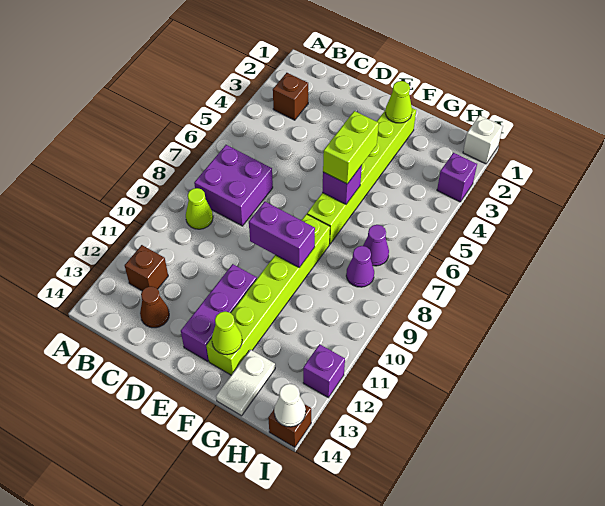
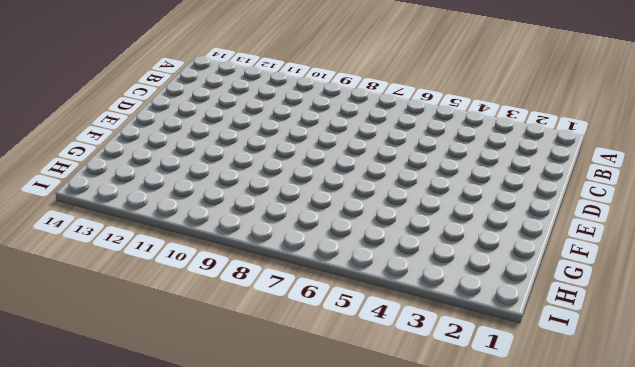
none -> brown 1x1 brick [273,73,308,120]
none -> purple 2x2 brick [194,145,273,226]
none -> lime 1x1 cone [186,188,213,229]

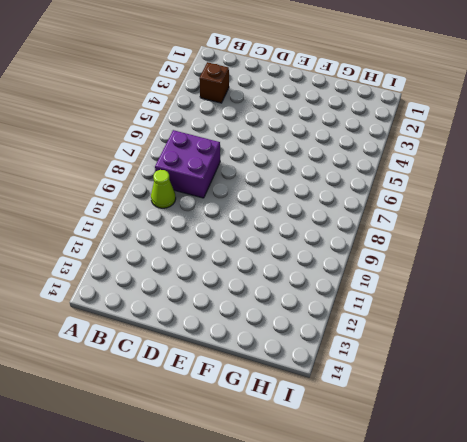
none -> brown 1x1 brick [125,245,168,291]
none -> brown 1x1 cone [140,286,169,328]
none -> purple 1x3 brick [181,264,257,361]

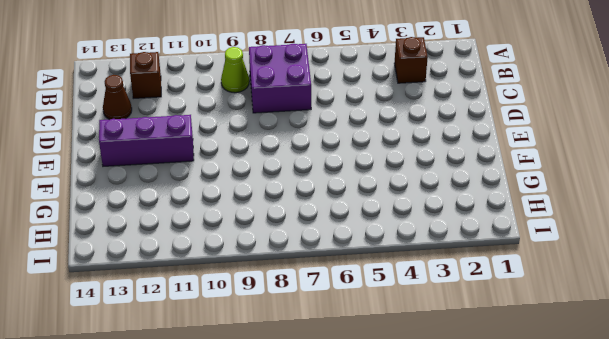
none -> lime 1x6 brick [307,108,416,244]
none -> lime 1x6 brick [206,214,330,375]
none -> white 1x2 plate [216,350,275,416]

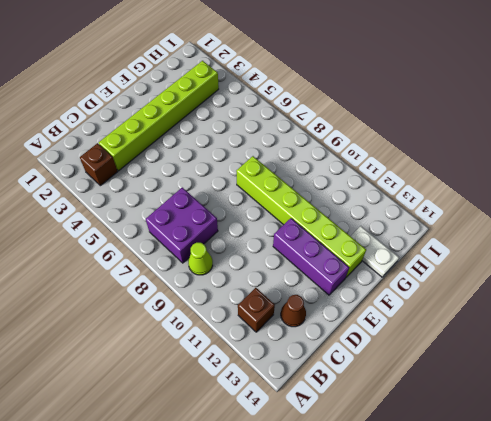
lime 1x6 brick [99,61,219,171] -> lime 1x6 brick turned to [307,108,416,244]
none -> purple 1x1 cone [363,225,389,266]
none -> purple 1x1 cone [346,246,374,287]
none -> white 1x1 brick [463,115,503,164]

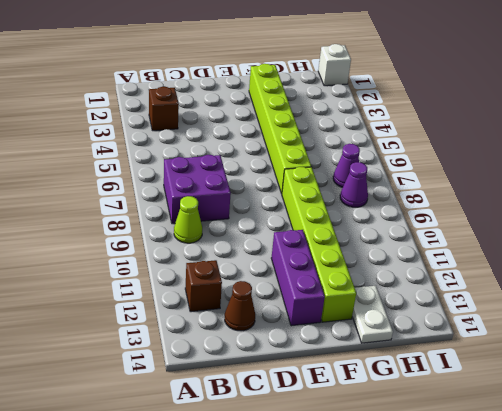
none -> purple 1x1 brick [437,153,477,202]
none -> purple 1x1 brick [303,344,345,398]
none -> brown 1x1 brick [268,404,311,447]

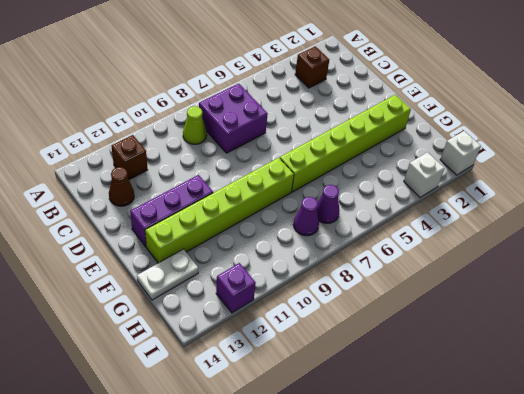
white 1x1 brick [404,152,444,197] -> purple 1x1 brick [437,153,477,202]
none -> brown 1x1 brick [268,404,311,447]
none -> purple 1x2 brick [249,202,315,267]
none -> lime 1x1 cone [385,81,412,123]

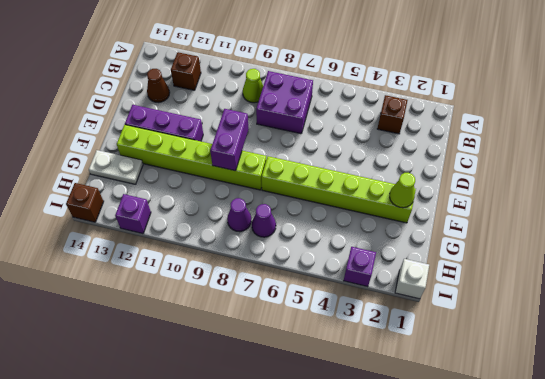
none -> purple 1x1 brick [322,165,362,204]
none -> lime 1x1 cone [212,311,242,355]
none -> white 1x1 cone [274,384,306,427]

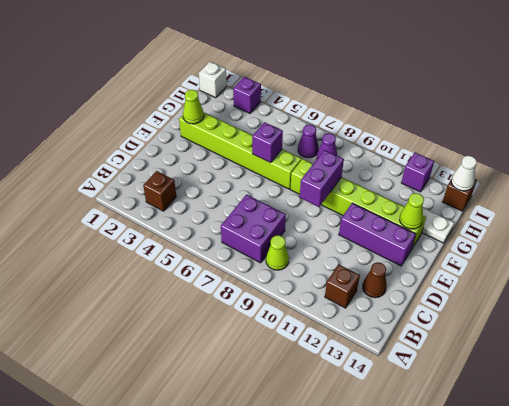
none -> lime 1x2 brick [323,111,379,184]

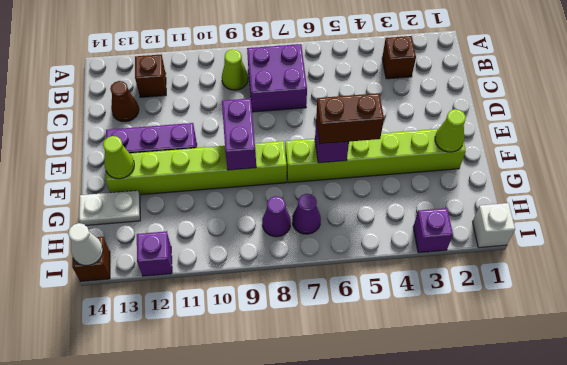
brown 1x2 brick [316,93,384,144] -> lime 1x2 brick [323,111,379,184]

